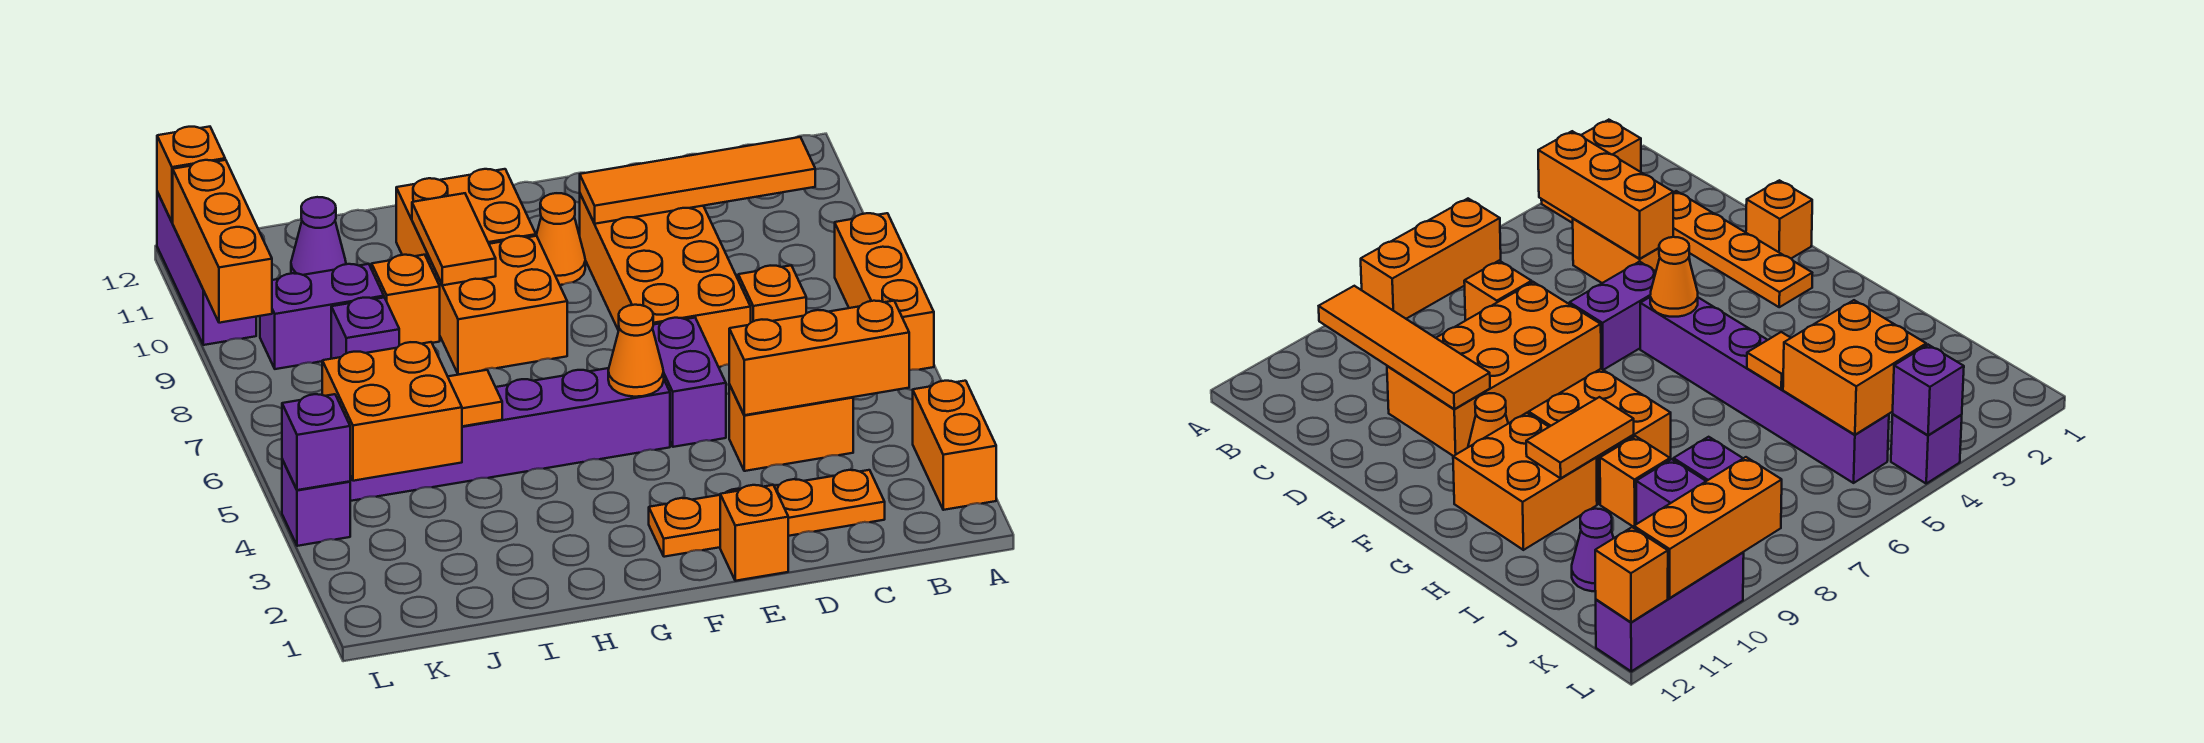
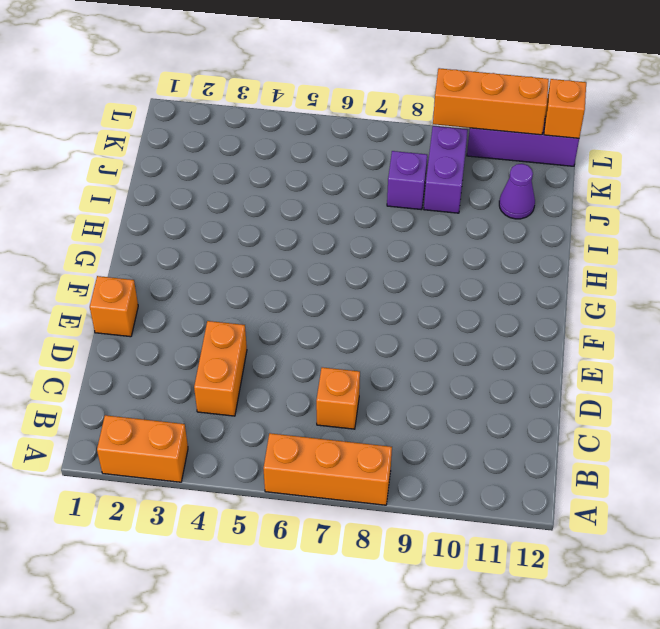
none -> orange 1x4 plate [649,470,885,557]
none -> orange 2x4 brick [580,194,751,367]
none -> purple 1x2 brick [653,318,726,447]

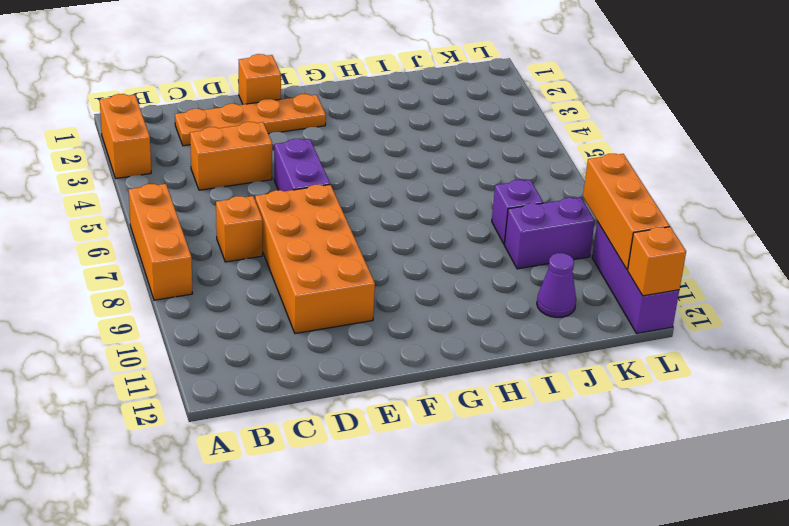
none -> purple 1x6 brick [350,368,670,501]
none -> orange 1x1 cone [536,193,585,285]
none -> orange 2x2 brick [428,236,567,375]

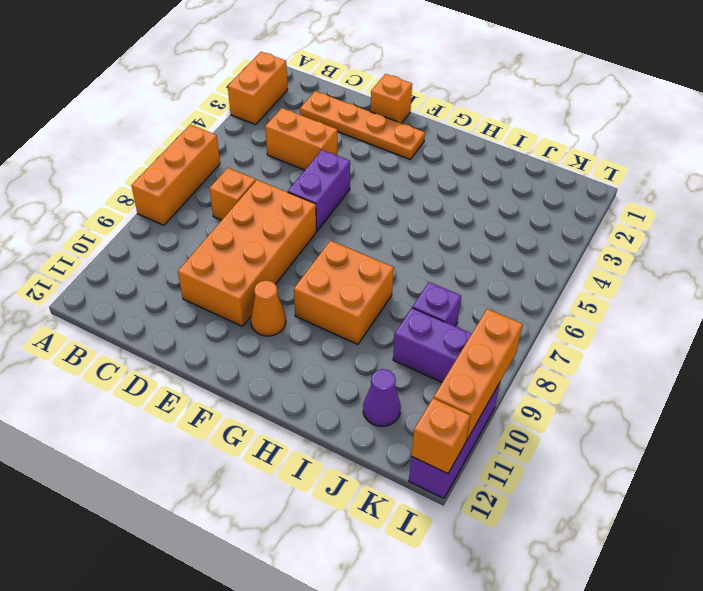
none -> purple 1x6 brick [350,368,670,501]
none -> orange 2x2 brick [396,169,536,260]
none -> orange 1x1 brick [372,255,440,346]

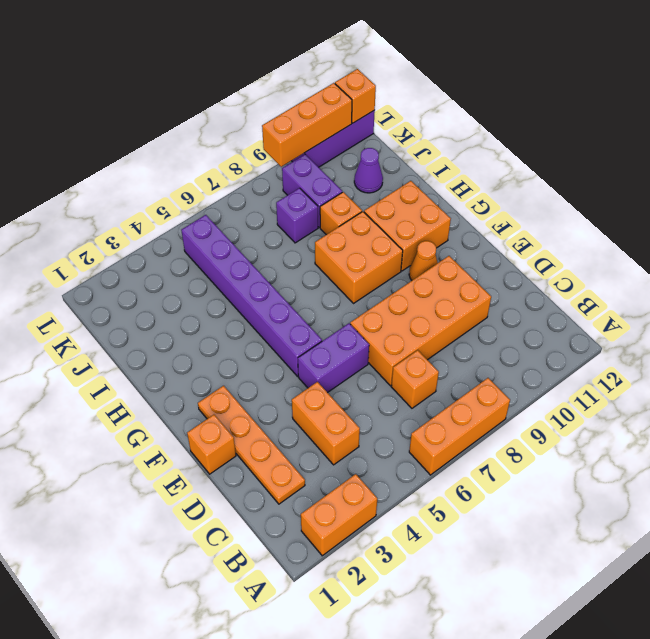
none -> purple 1x1 brick [282,459,350,546]
none -> orange 1x3 brick [729,301,909,415]
none -> orange 1x4 tile [580,137,815,224]

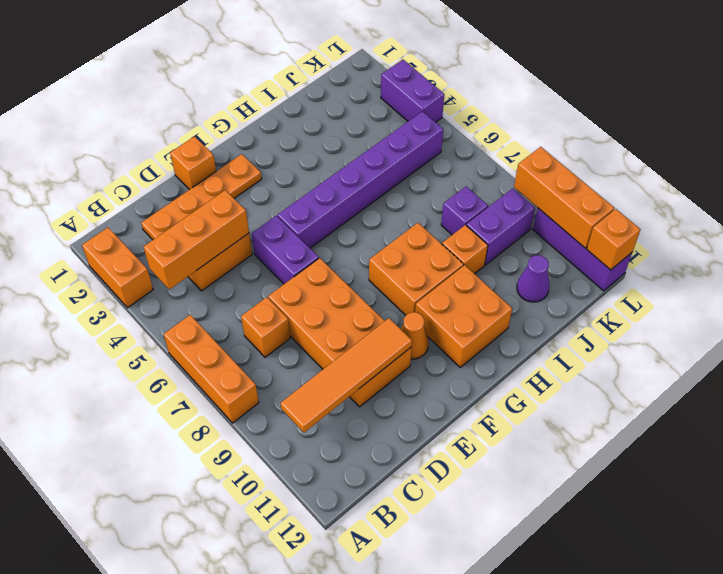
purple 1x2 brick [381,60,444,122] -> purple 1x1 brick [282,459,350,546]
none -> orange 1x1 cone [608,305,664,397]
none -> orange 1x2 tile [412,193,496,285]
none -> orange 1x1 tile [448,370,502,426]

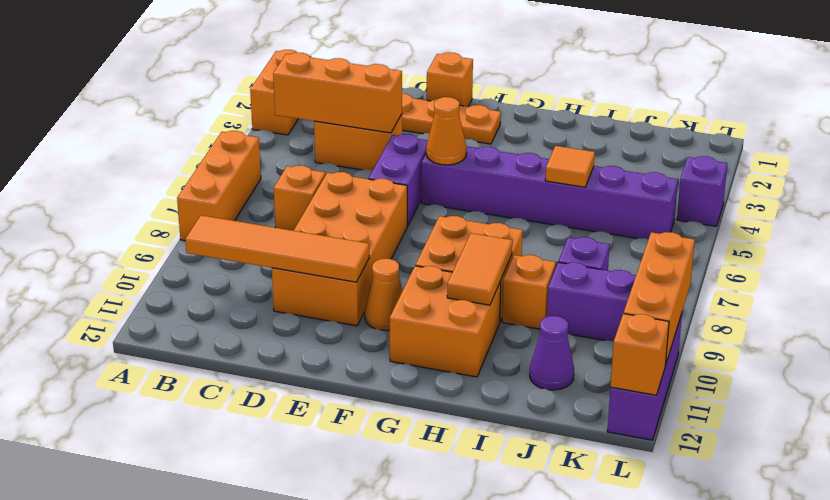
none -> orange 2x2 brick [322,342,462,481]
none -> purple 1x1 brick [282,394,350,490]

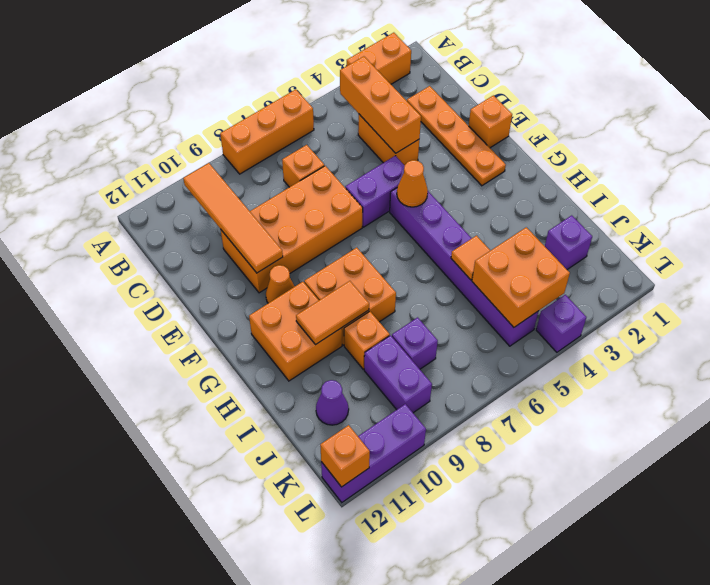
purple 1x1 brick [545,215,592,270] -> purple 1x1 brick moved to [282,394,350,490]
none -> orange 1x3 brick [173,160,272,323]

